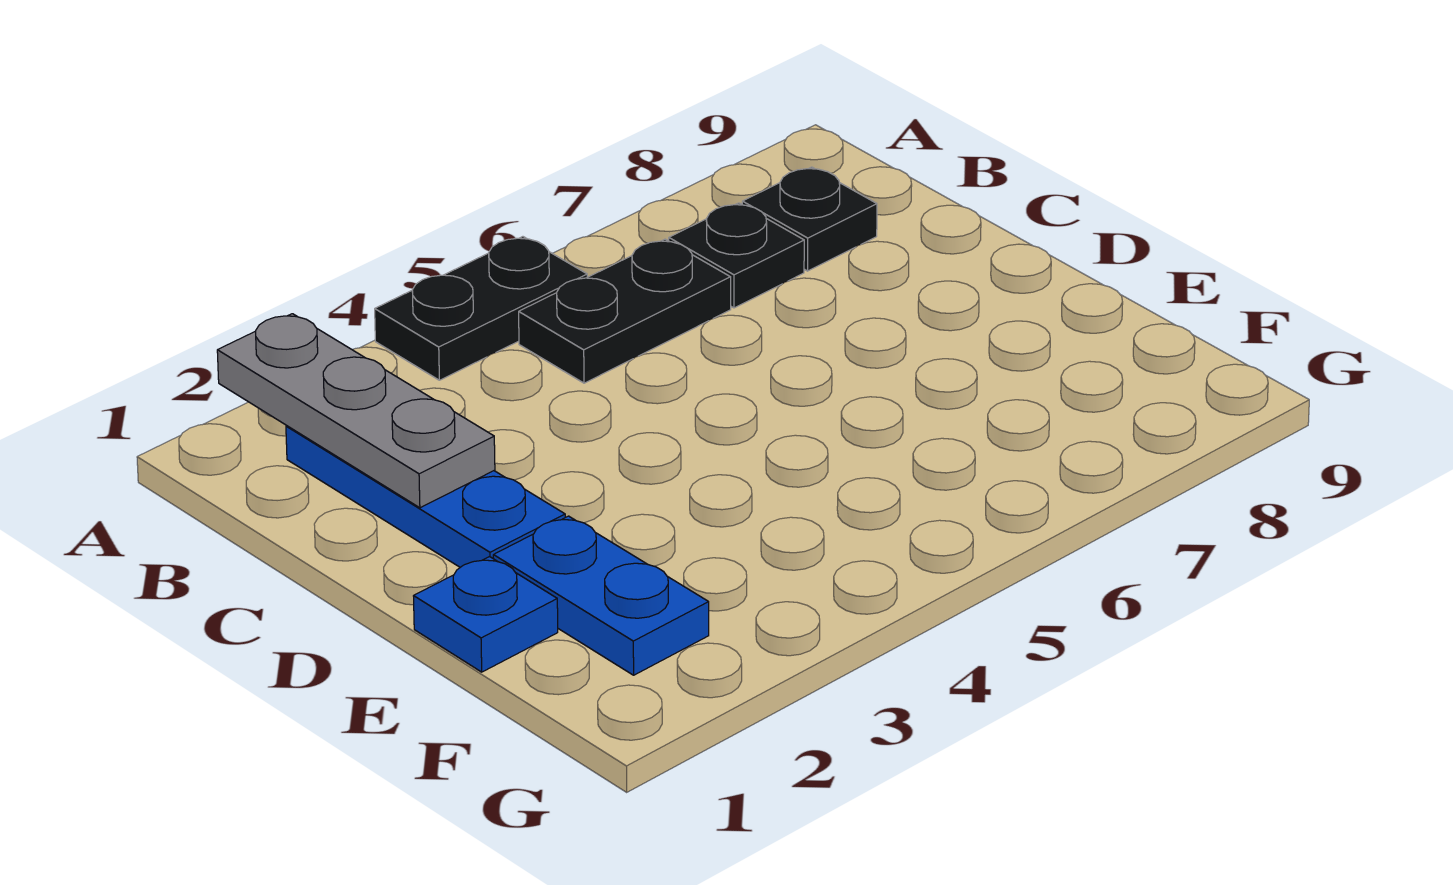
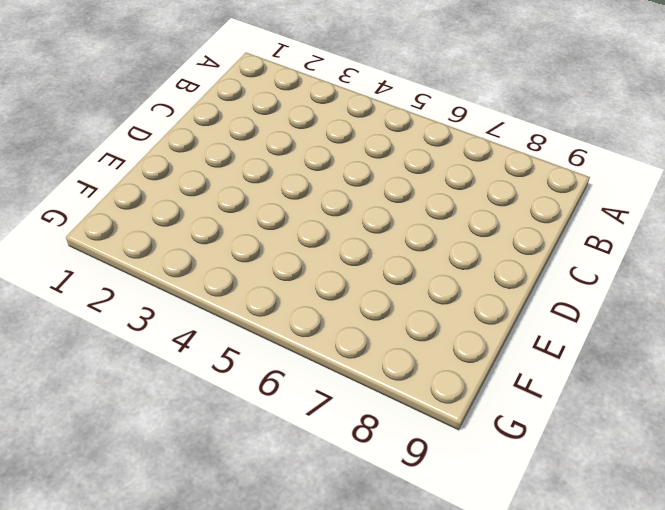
none -> black 1x2 plate [375,237,587,380]
none -> blue 1x3 plate [286,426,565,567]

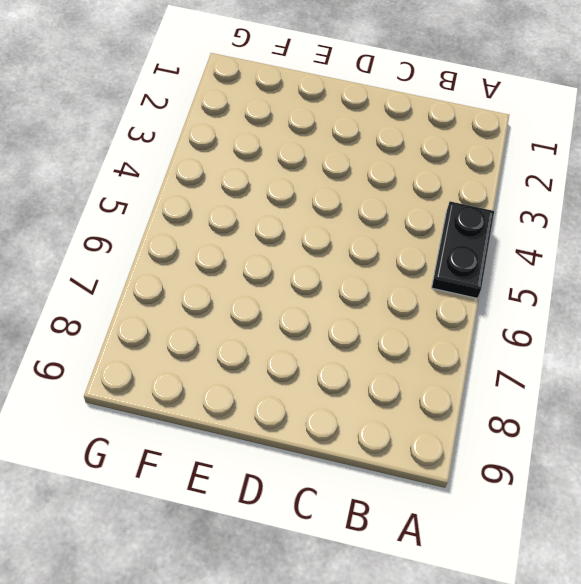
none -> blue 1x3 plate [286,426,565,567]
none -> black 1x2 plate [519,239,731,383]

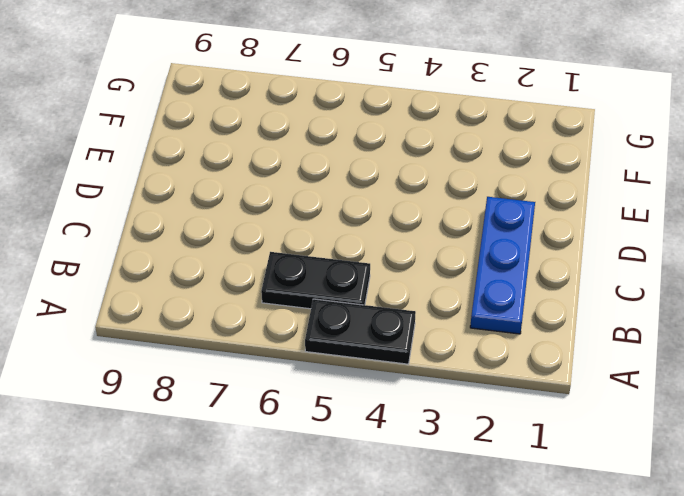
none -> black 1x1 plate [669,203,804,308]
none -> black 1x1 plate [742,167,877,271]

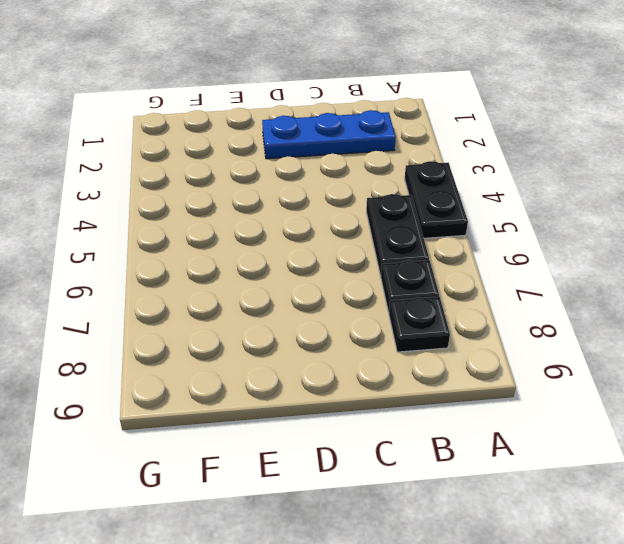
none -> blue 1x1 plate [414,557,558,672]
none -> blue 1x2 plate [493,516,709,675]

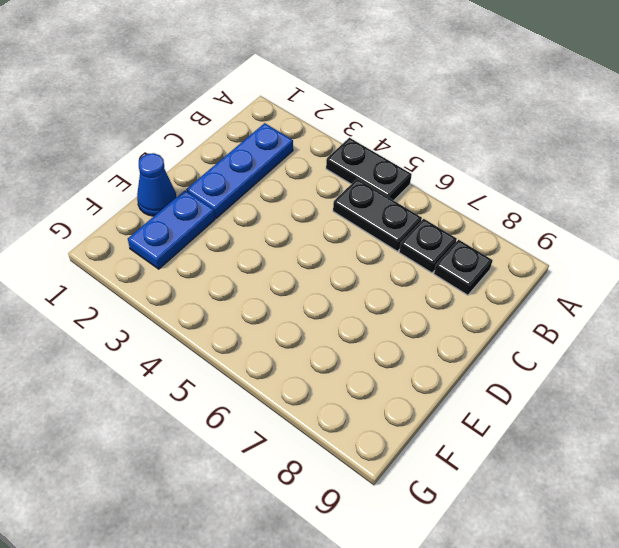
blue 1x1 cone [137,153,176,216] -> blue 1x1 plate [414,557,558,672]
none -> grey 1x3 plate [217,314,495,508]

